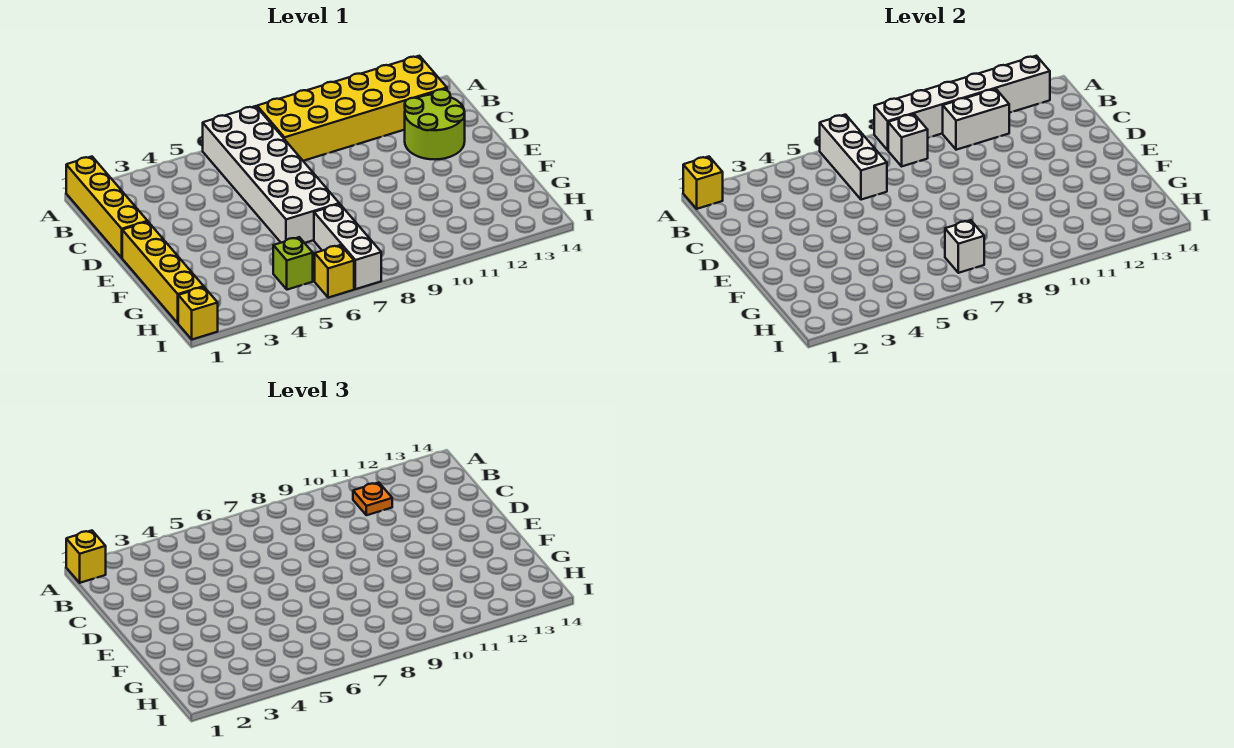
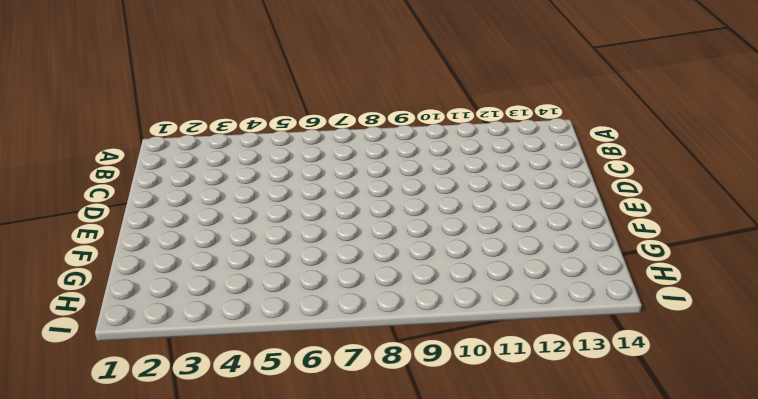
none -> yellow 1x4 brick [66,157,148,258]
none -> white 2x6 brick [203,106,339,243]
none -> yellow 2x6 brick [257,56,447,161]

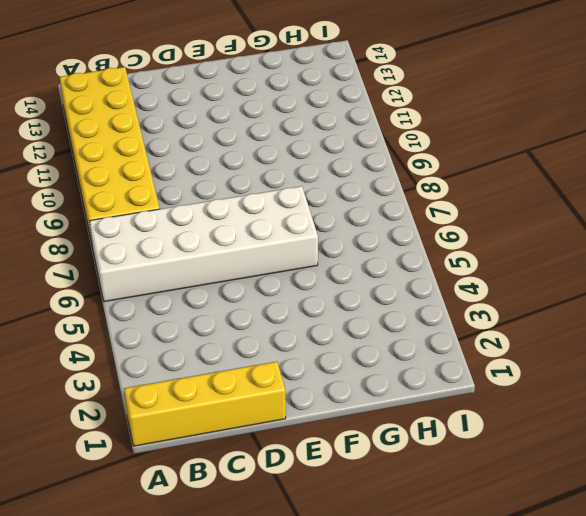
none -> lime 2x2 round brick [405,89,465,160]
none -> yellow 1x4 brick [122,222,204,323]
none -> white 1x3 brick [314,204,381,289]

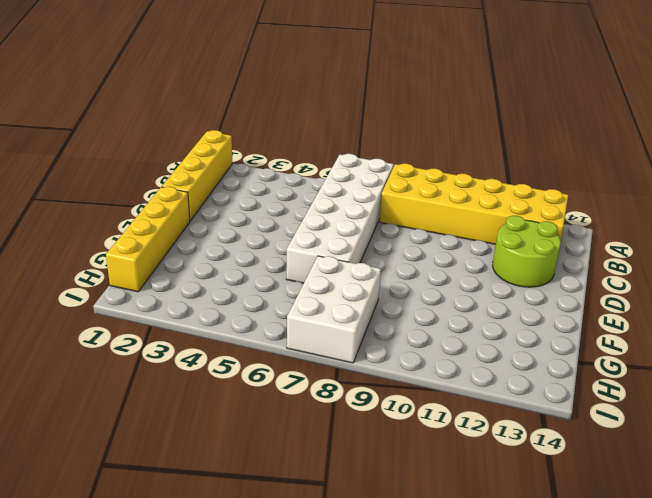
white 2x3 brick [287,256,381,363] -> white 1x3 brick [314,204,381,289]
none -> lime 1x1 brick [273,237,313,290]
none -> yellow 1x1 brick [178,287,218,339]
none -> yellow 1x1 brick [315,245,354,298]

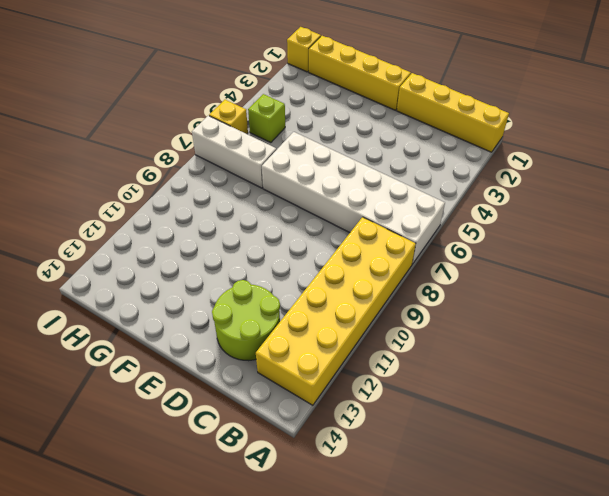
none -> yellow 1x1 brick [683,157,723,209]
none -> white 1x3 brick [820,115,887,200]
none -> white 1x6 brick [874,56,1050,150]

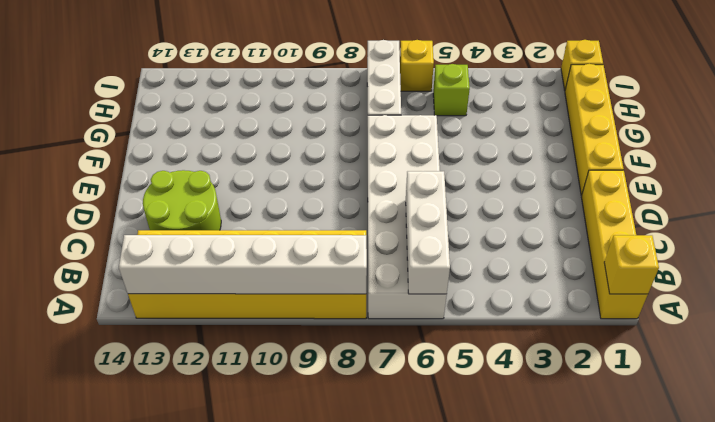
none -> white 1x1 brick [888,114,928,166]
none -> white 1x2 brick [943,89,1009,150]
none -> white 1x1 brick [945,220,984,273]

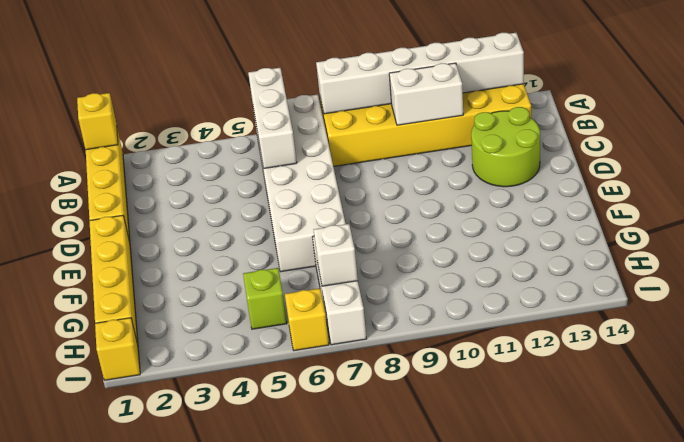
none -> white 1x1 brick [888,114,928,166]
none -> yellow 1x1 brick [66,531,106,583]
none -> orange 1x1 plate [353,483,392,515]

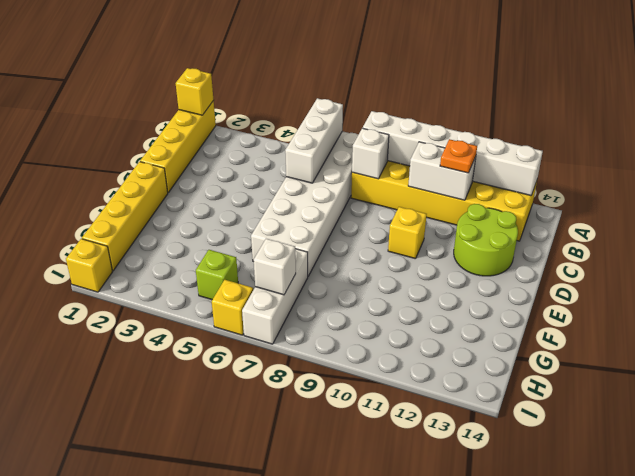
yellow 1x1 brick [388,207,427,259] -> yellow 1x1 brick moved to [66,531,106,583]

